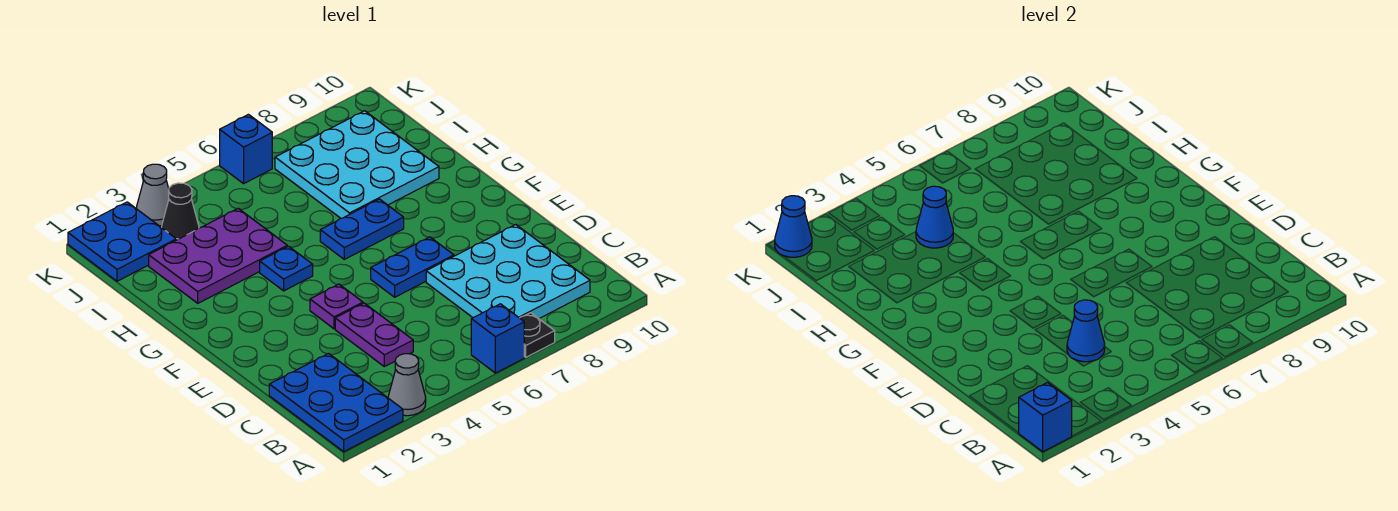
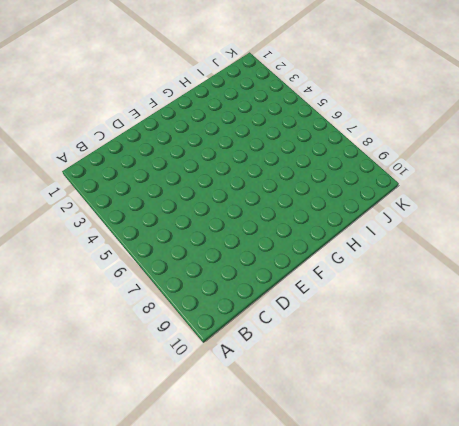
none -> blue 2x3 plate [269,354,403,452]
none -> grey 1x1 cone [388,354,426,416]
none -> blue 1x1 brick [471,304,524,373]

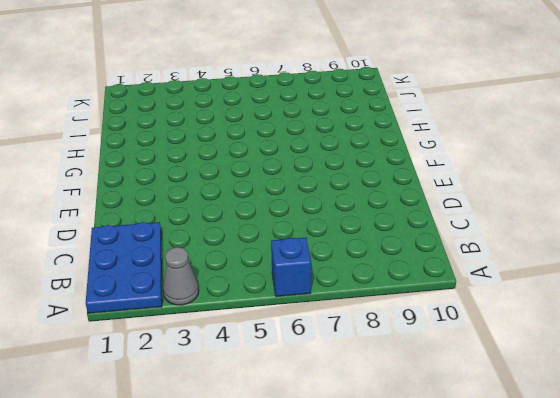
none -> black 1x1 plate [520,313,555,357]
none -> cyan 3x3 plate [426,225,590,318]
none -> purple 1x2 plate [335,303,413,367]

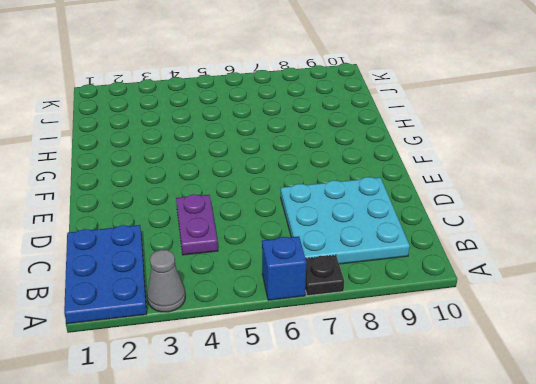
none -> purple 1x1 plate [310,284,363,329]
none -> blue 1x2 plate [371,237,454,297]
none -> blue 1x1 plate [260,246,313,291]

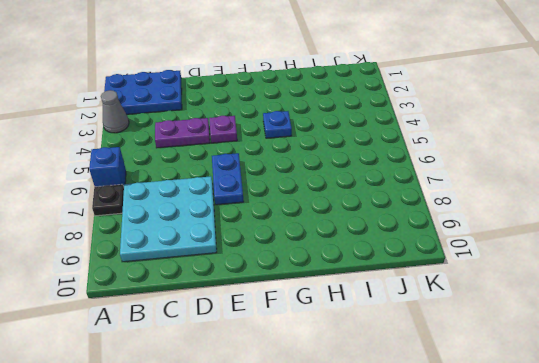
none -> blue 1x2 plate [320,199,404,259]
none -> purple 2x3 plate [149,209,287,303]
none -> cyan 3x3 plate [275,111,439,218]

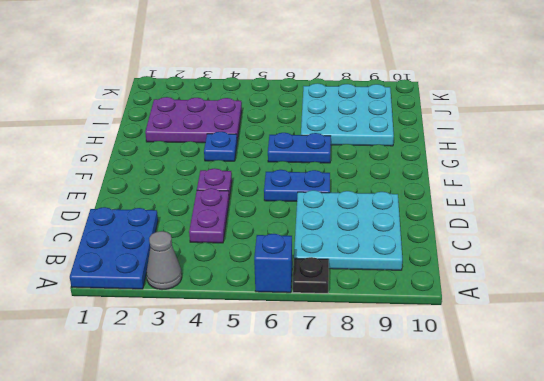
none -> blue 2x2 plate [68,202,176,281]
none -> black 1x1 cone [162,183,199,240]
none -> grey 1x1 cone [136,164,169,226]

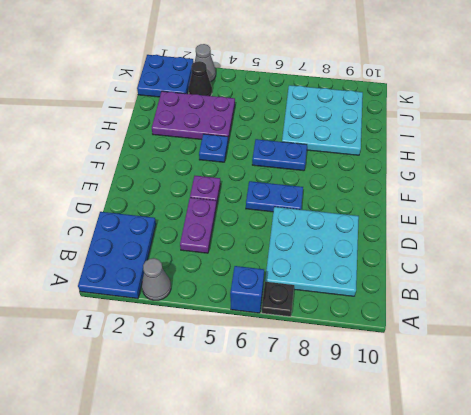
none -> blue 1x1 brick [220,114,272,184]
none -> blue 1x1 brick [1019,382,1072,452]
none -> blue 1x1 cone [1067,300,1105,362]

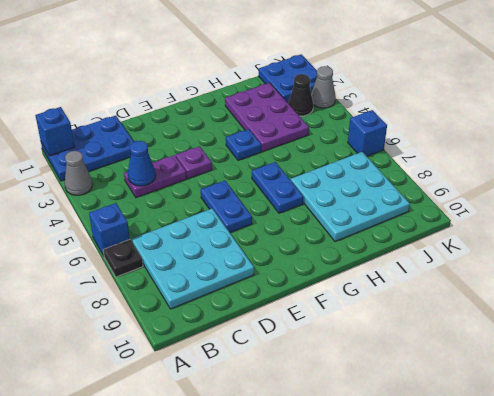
none -> blue 1x1 cone [916,186,953,248]
none -> blue 1x1 cone [775,196,812,257]

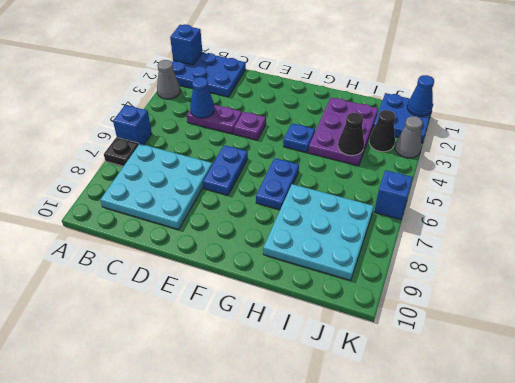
black 1x1 cone [338,113,364,156] -> blue 1x1 cone [916,186,953,248]

